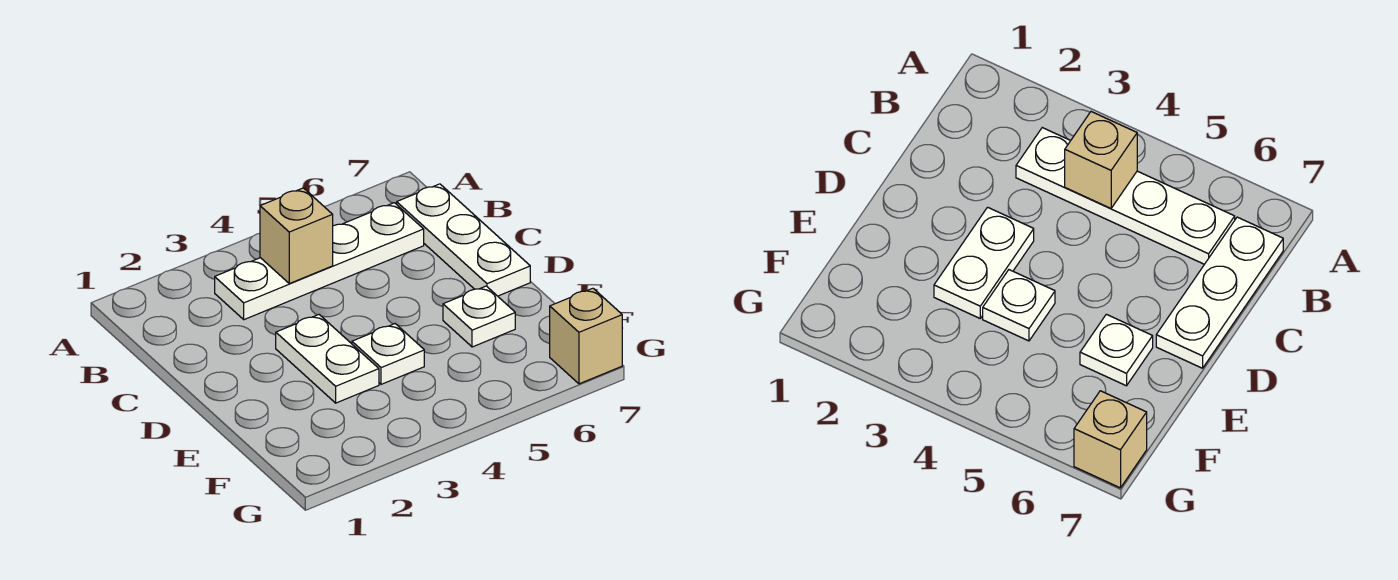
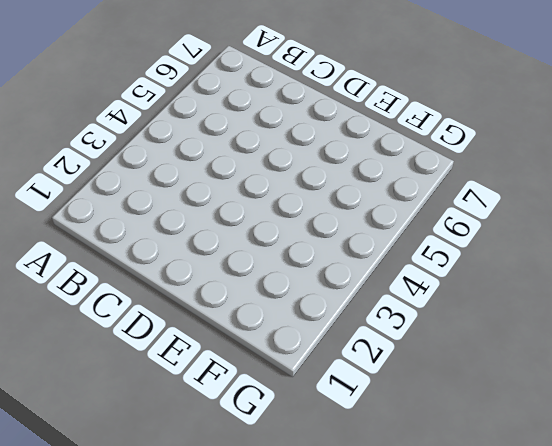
none -> white 1x4 plate [215,203,424,320]
none -> white 1x3 plate [397,184,530,296]

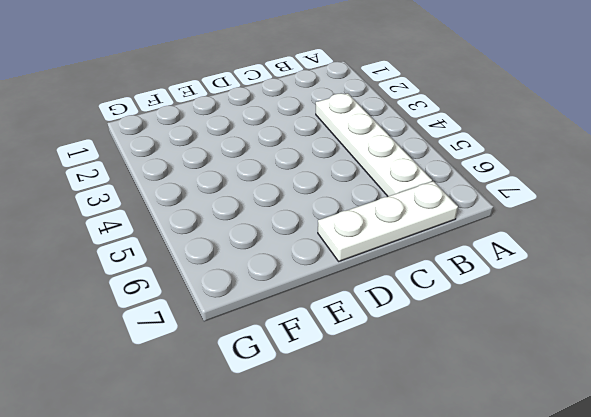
none -> white 1x2 plate [276,315,379,403]
none -> white 1x1 plate [352,324,424,384]

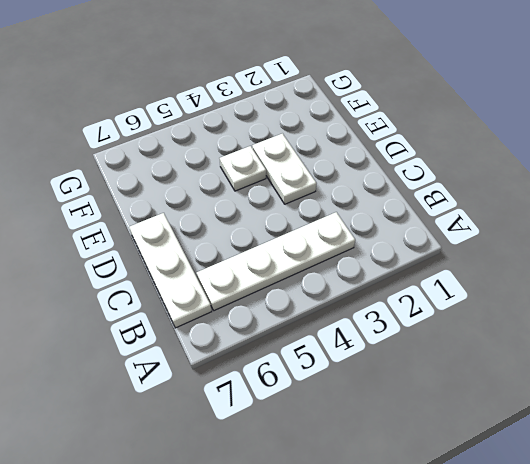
none -> white 1x1 plate [443,286,515,347]
none -> tan 1x1 brick [550,288,622,384]

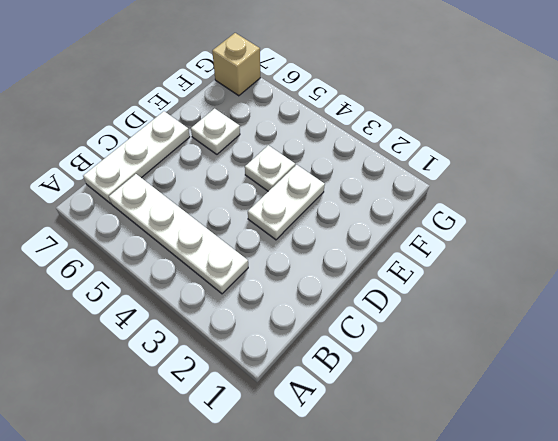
none -> tan 1x1 brick [260,188,333,284]

